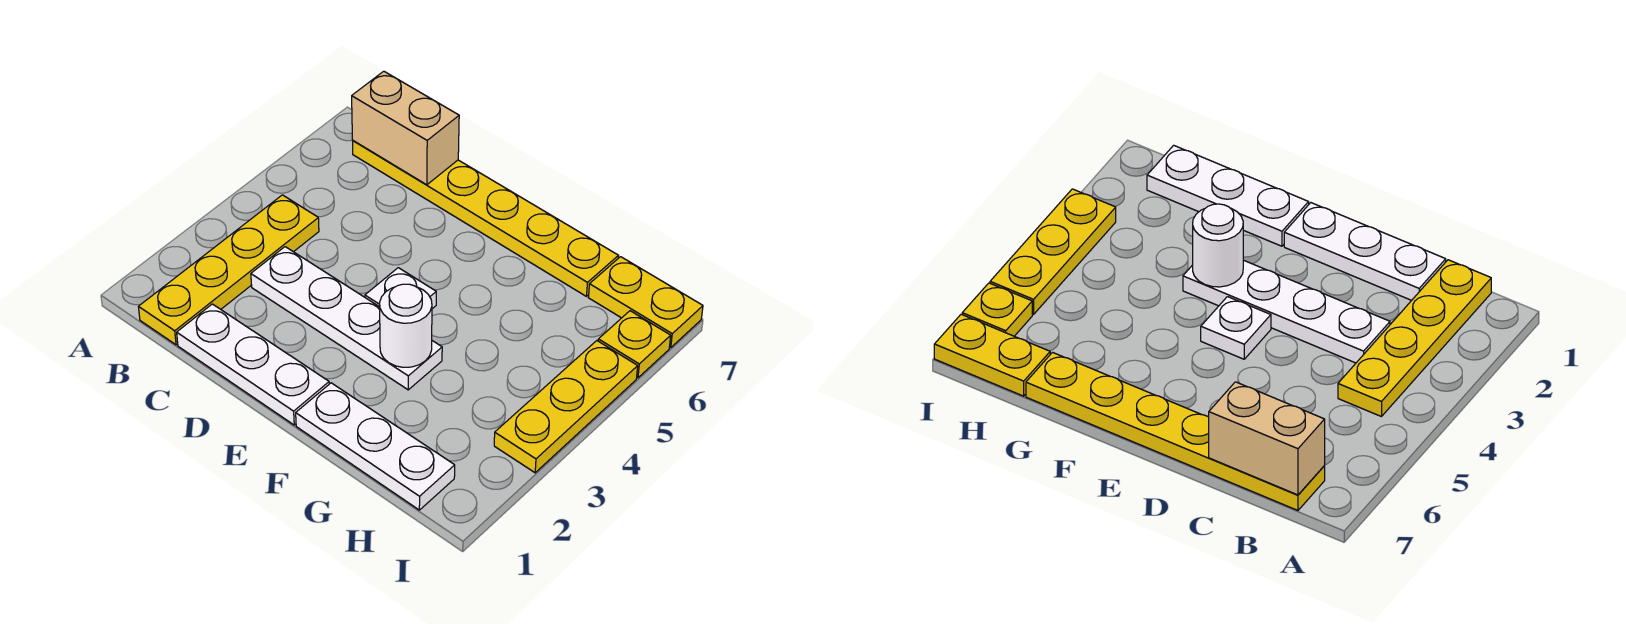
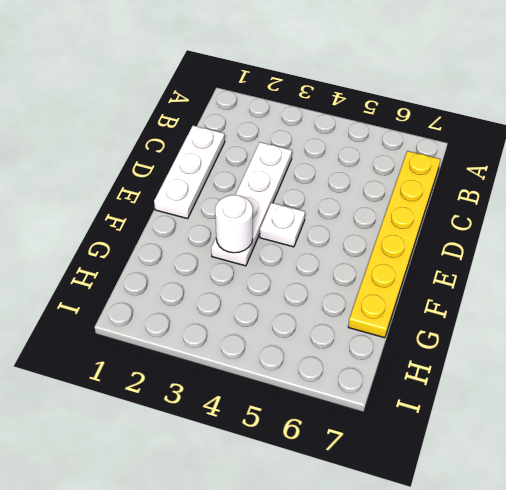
none -> yellow 1x4 plate [139,195,319,345]
none -> white 1x3 plate [296,383,455,510]

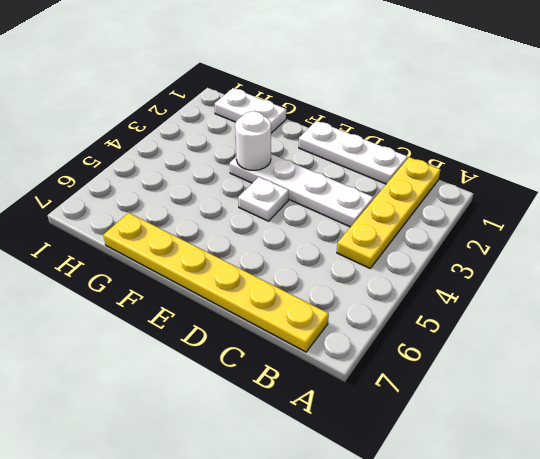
white 1x2 plate [215,88,286,133] -> white 1x3 plate [296,383,455,510]
none -> yellow 1x2 plate [588,257,703,348]
none -> yellow 1x3 plate [494,341,638,473]

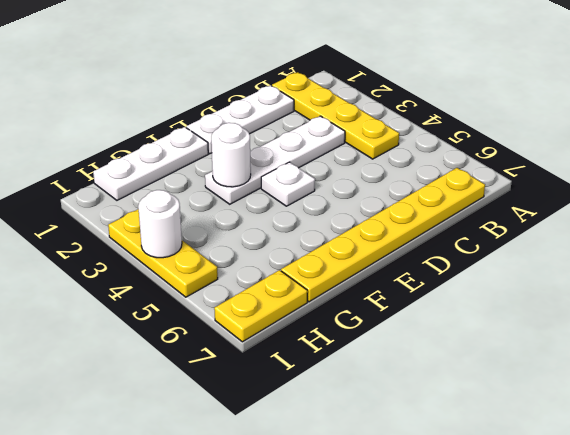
white 1x1 round brick [138,190,182,258] -> none
none -> yellow 1x1 plate [598,311,671,378]
none -> tan 1x2 brick [352,71,459,185]

